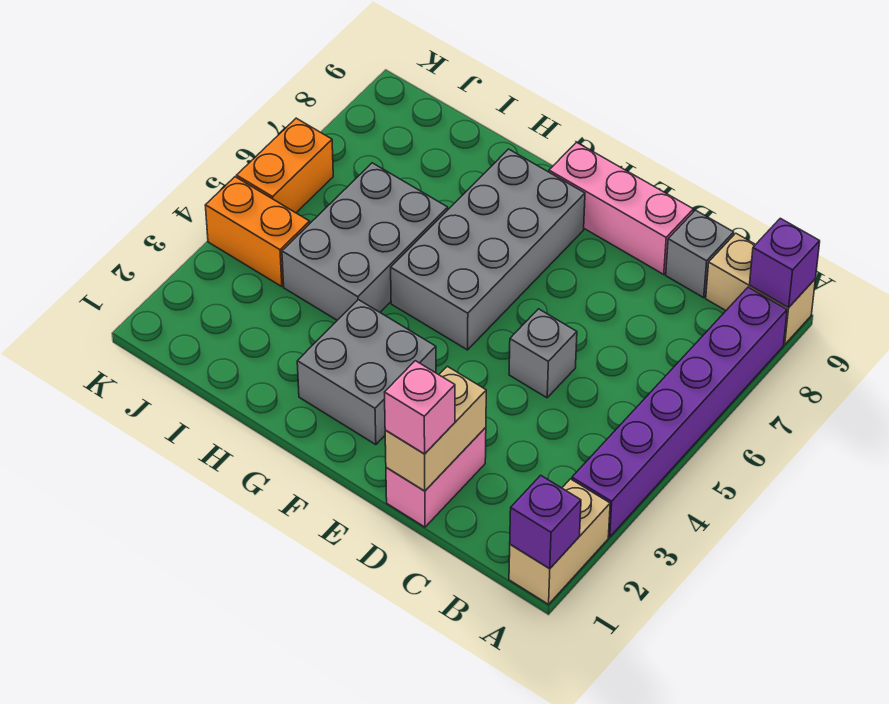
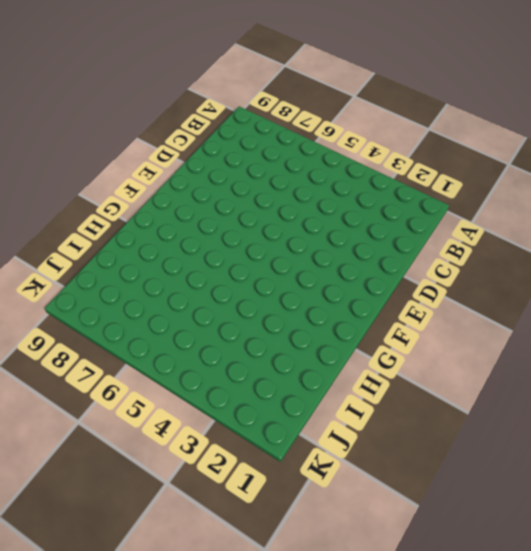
none -> tan 1x2 brick [509,479,610,604]
none -> purple 1x6 brick [572,287,787,537]
none -> tan 1x2 brick [706,233,815,345]

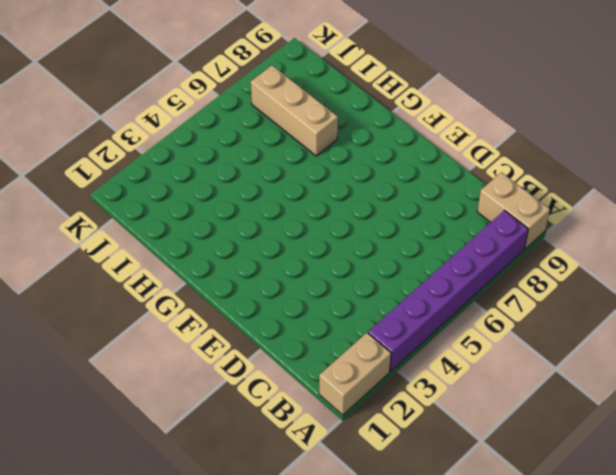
tan 1x3 brick [251,65,338,156] -> none
none -> grey 1x1 brick [666,210,734,298]
none -> pink 1x2 brick [386,427,486,527]
none -> grey 1x1 brick [509,309,577,398]

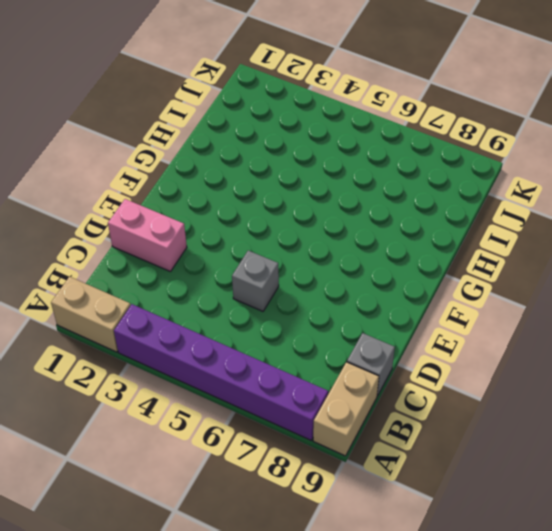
none -> pink 1x3 brick [549,142,693,274]
none -> grey 2x2 brick [297,300,436,445]
none -> grey 2x4 brick [391,149,585,350]

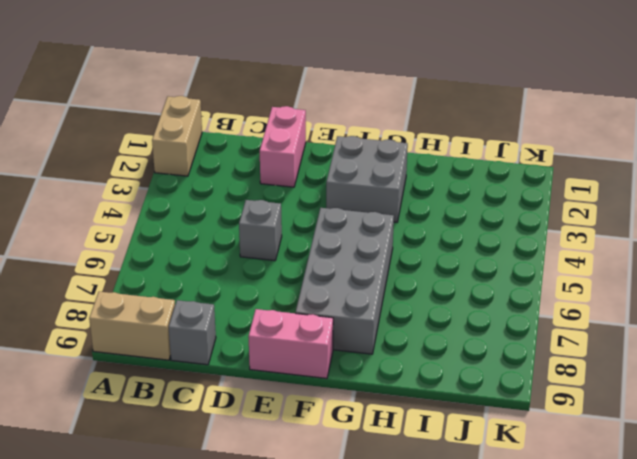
pink 1x2 brick [248,309,333,378] -> pink 1x3 brick [549,142,693,274]
none -> purple 1x6 brick [572,287,787,537]
none -> grey 2x3 brick [282,163,448,320]
none -> orange 1x2 brick [205,177,310,287]

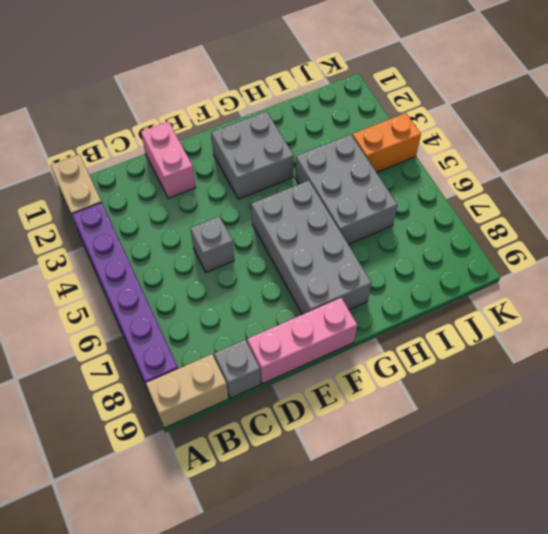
none -> orange 1x2 brick [237,118,333,213]
none -> purple 1x1 brick [510,475,581,569]
none -> purple 1x1 brick [750,218,820,307]

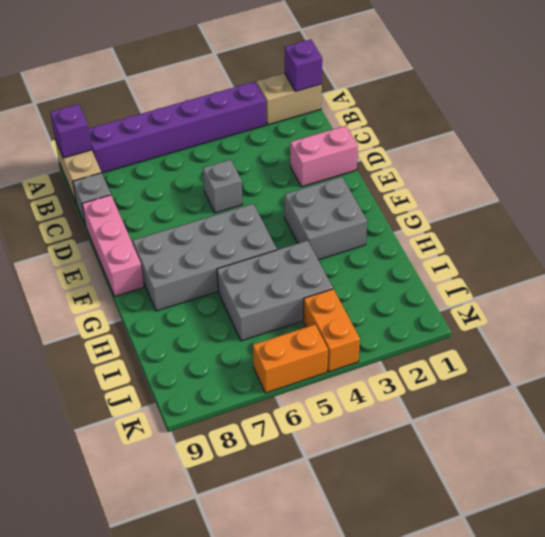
none -> tan 1x2 brick [385,366,486,491]
none -> pink 1x1 brick [385,361,455,454]

